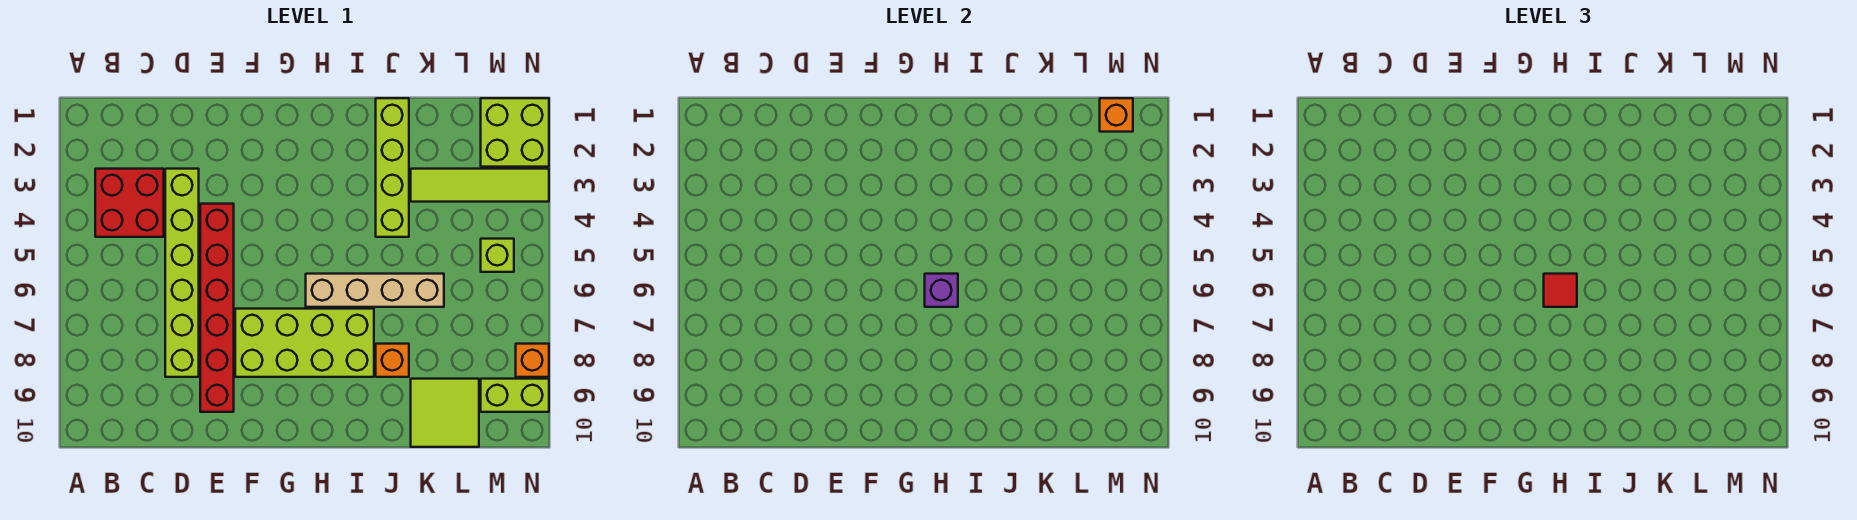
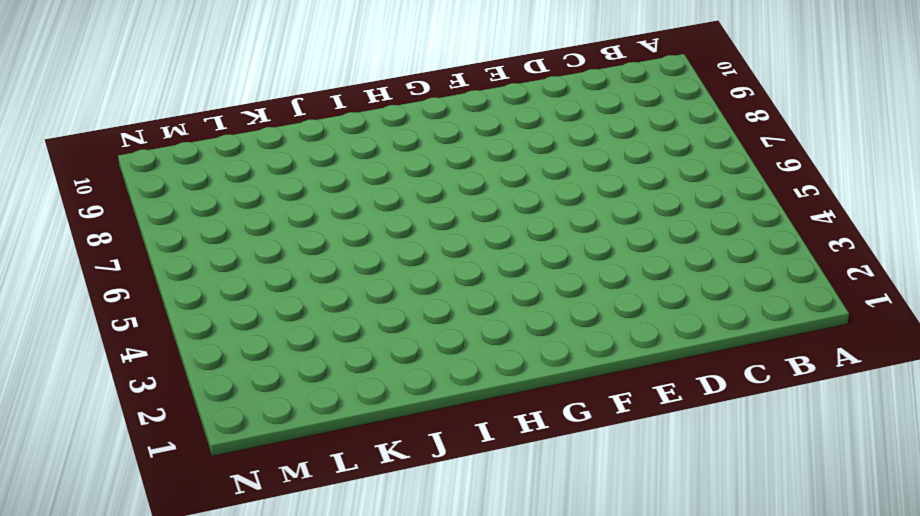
none -> red 2x2 brick [95,169,164,237]
none -> lime 1x6 brick [165,169,199,377]
none -> red 1x6 brick [200,204,234,412]

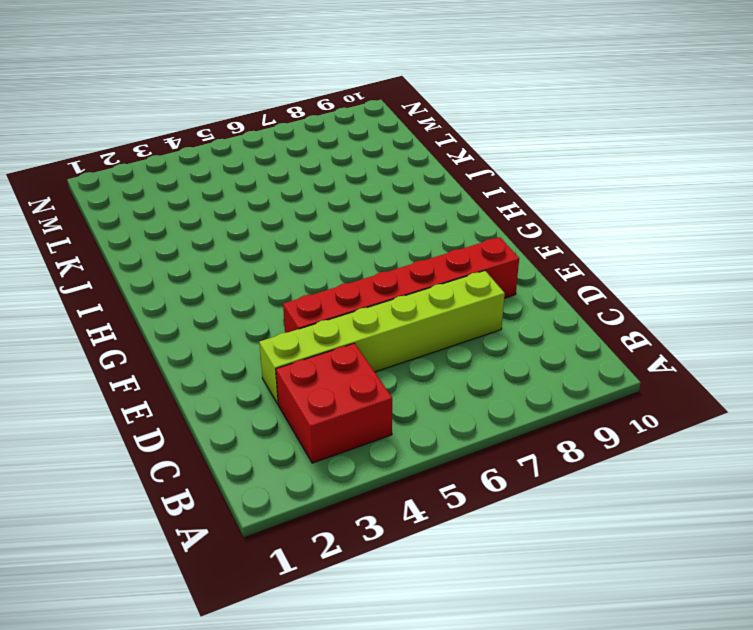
none -> lime 2x4 brick [235,309,374,377]
none -> tan 1x4 brick [306,274,444,307]
none -> lime 1x4 brick [376,98,409,237]

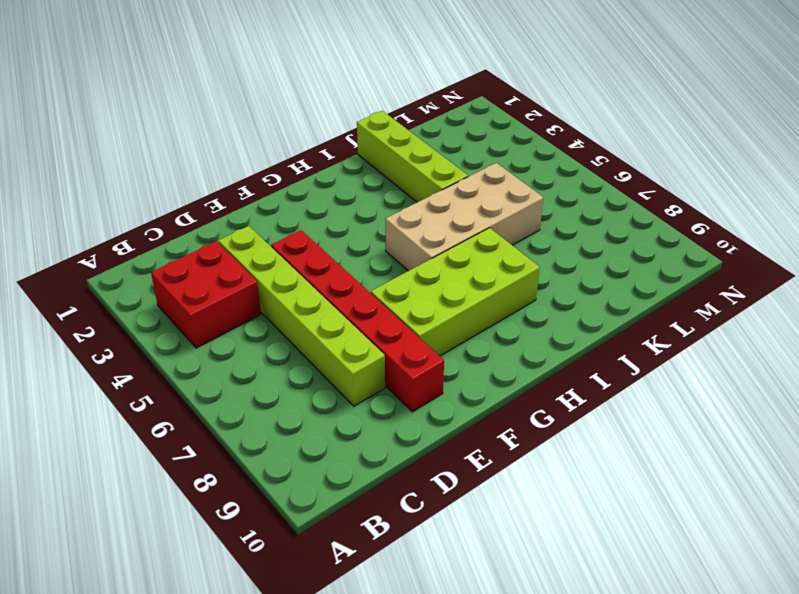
tan 2x4 brick [385,163,543,271] -> tan 1x4 brick [306,274,444,307]
none -> orange 1x1 brick [376,344,409,377]
none -> lime 1x4 tile [411,169,549,202]
none -> lime 2x2 tile [411,379,479,447]

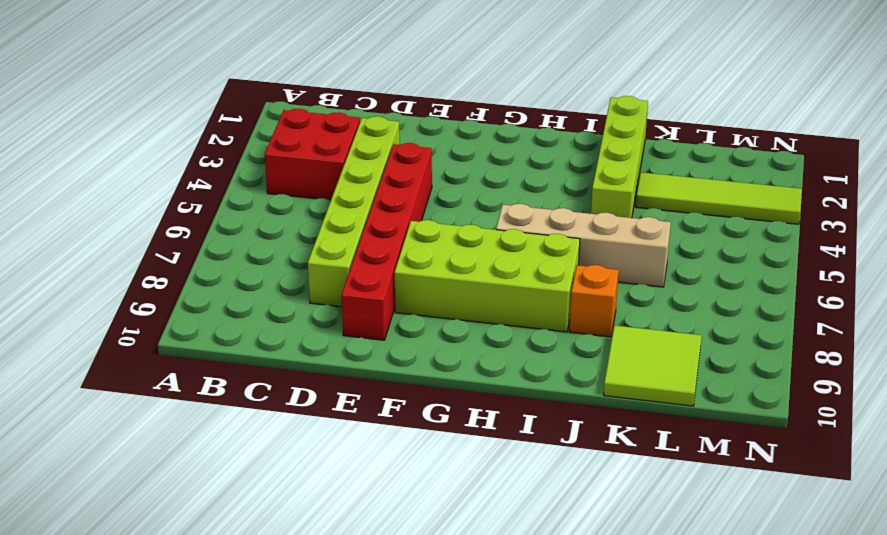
none -> lime 2x2 brick [481,98,549,167]
none -> lime 1x1 brick [481,239,514,272]
none -> lime 1x2 brick [481,379,549,412]

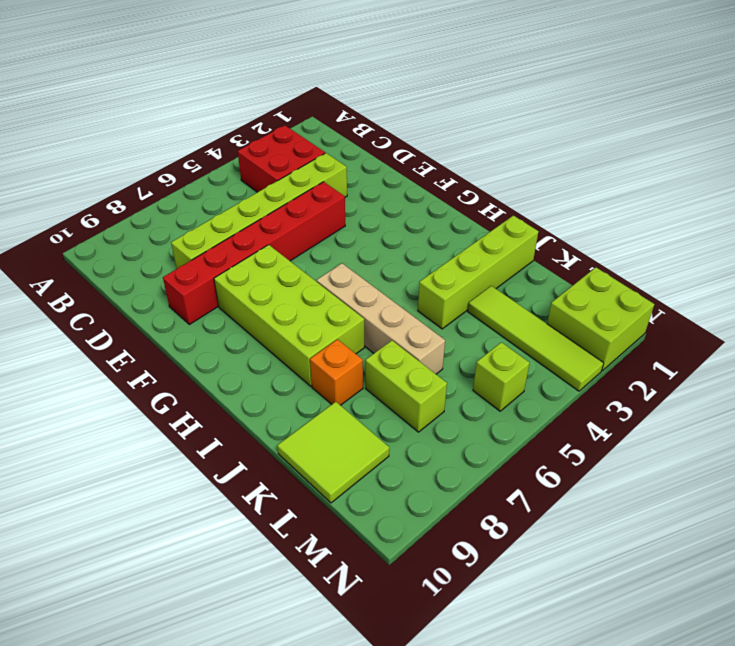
lime 1x2 brick [365,341,447,432] -> lime 1x2 brick moved to [481,379,549,412]
none -> orange 1x1 brick [516,344,549,377]
none -> purple 1x1 brick [925,274,958,307]
none -> orange 1x1 brick [1100,98,1133,132]

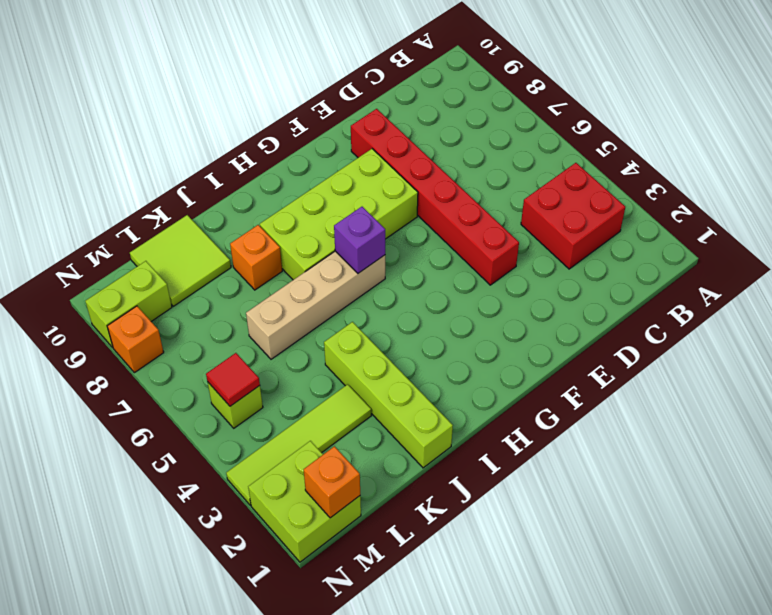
red 1x1 tile [206,353,260,406] -> red 1x1 tile moved to [1544,274,1577,307]
none -> lime 1x6 brick [165,169,199,377]

